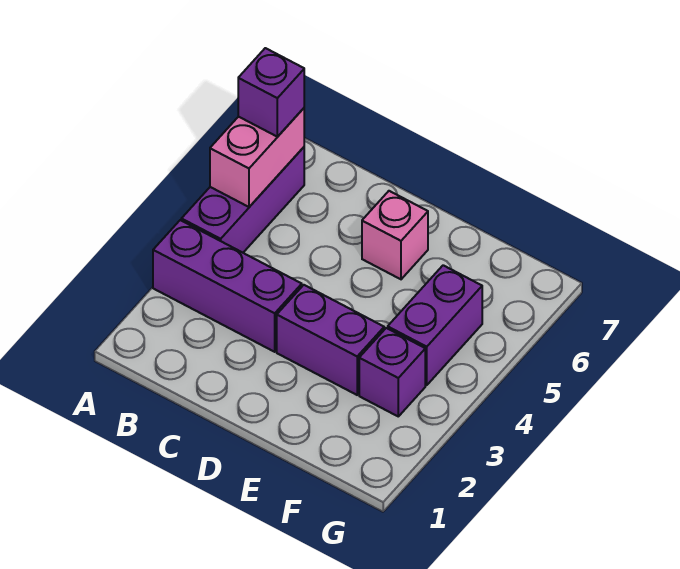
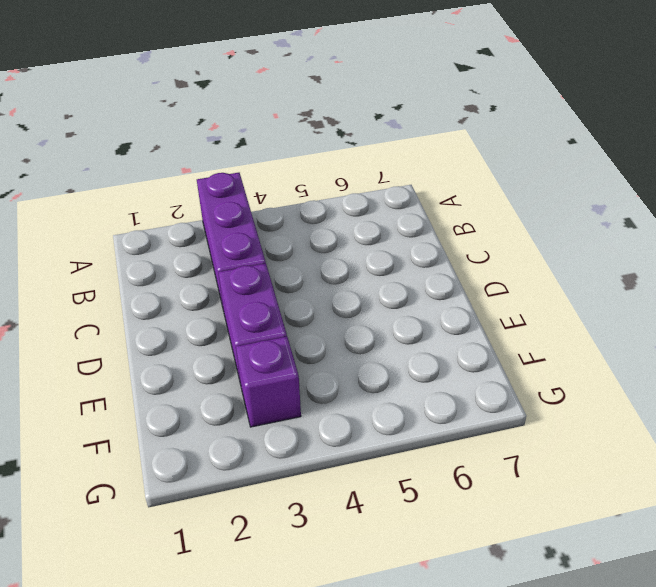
none -> purple 1x3 brick [181,147,304,253]
none -> pink 1x1 brick [362,191,428,279]

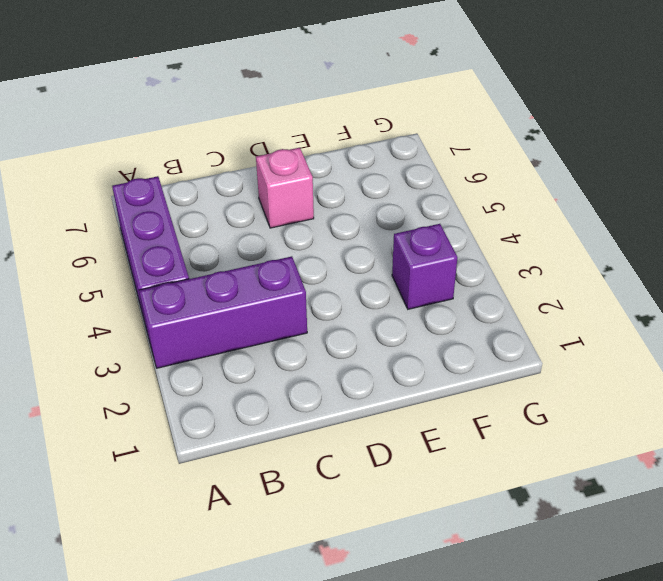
none -> purple 1x2 brick [277,285,384,395]
none -> purple 1x2 brick [388,265,482,385]

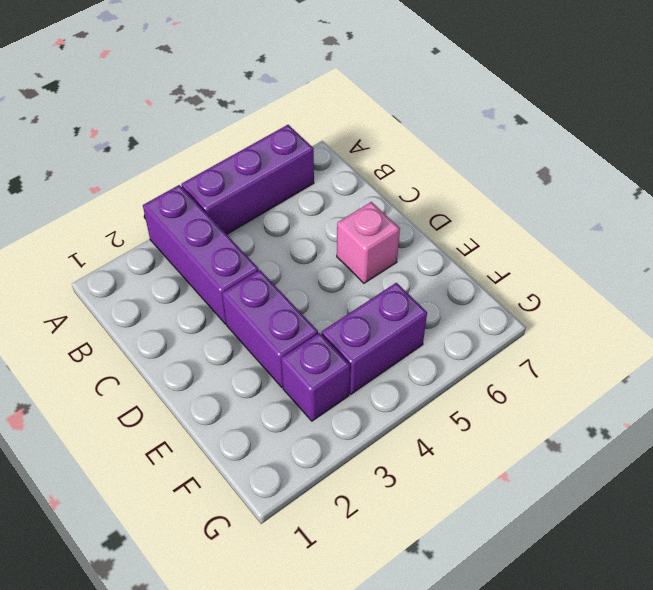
none -> pink 1x2 brick [210,108,304,207]
none -> purple 1x1 brick [238,48,304,137]

